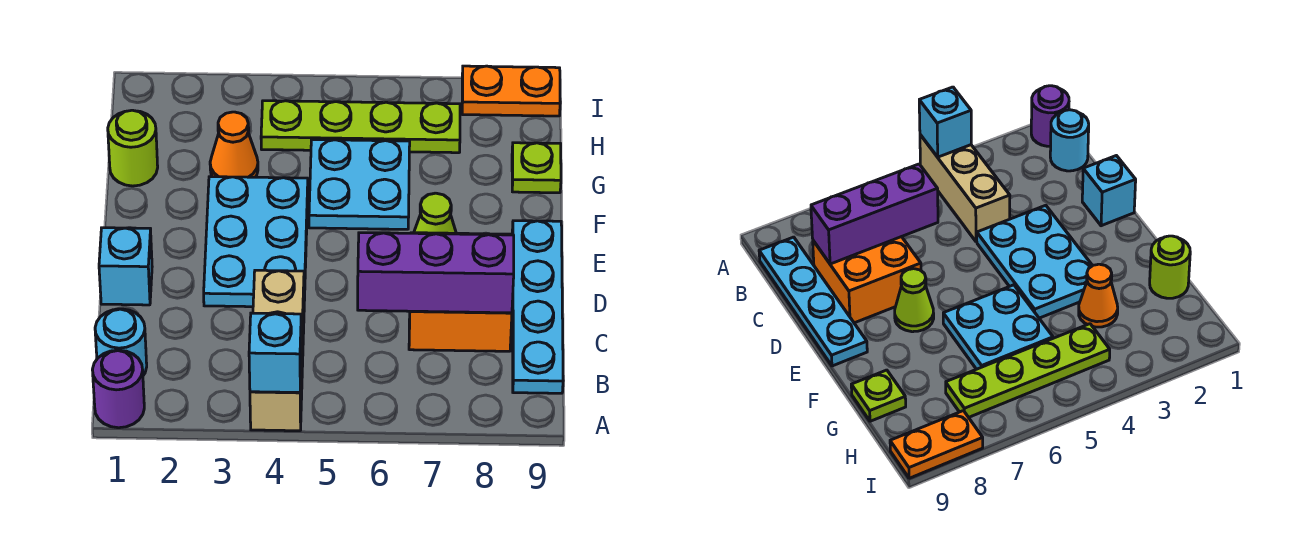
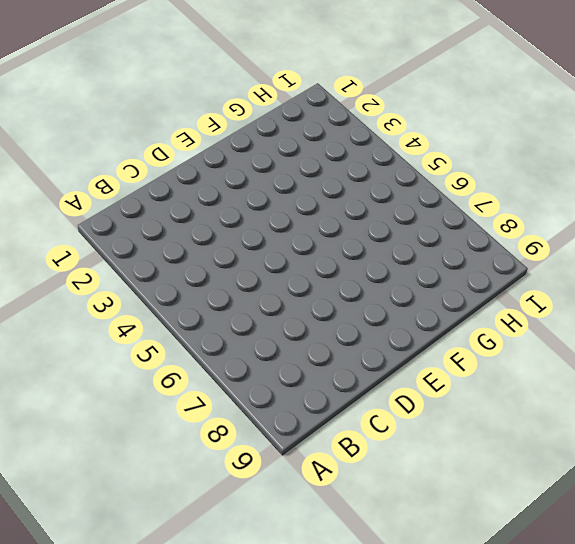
none -> purple 1x1 round brick [92,350,144,428]
none -> tan 1x3 brick [250,270,304,431]
none -> cyan 1x1 round brick [95,309,147,375]

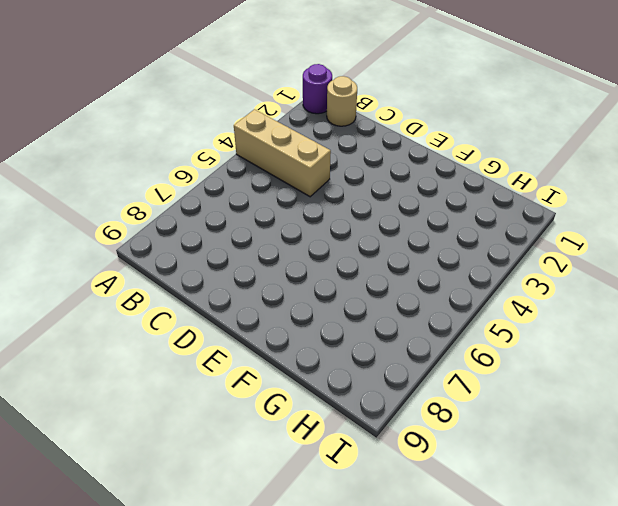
tan 1x1 round brick [327,76,357,126] -> cyan 1x1 round brick [95,309,147,375]
none -> cyan 1x4 plate [512,221,563,393]
none -> orange 2x2 brick [409,233,512,351]
none -> cyan 1x1 brick [99,228,152,305]

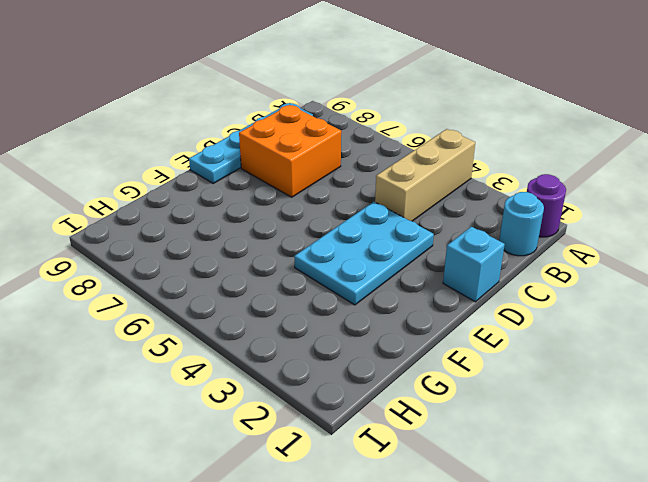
none -> lime 1x1 cone [414,193,456,233]
none -> cyan 2x2 plate [309,140,410,229]
none -> lime 1x1 round brick [108,110,158,186]

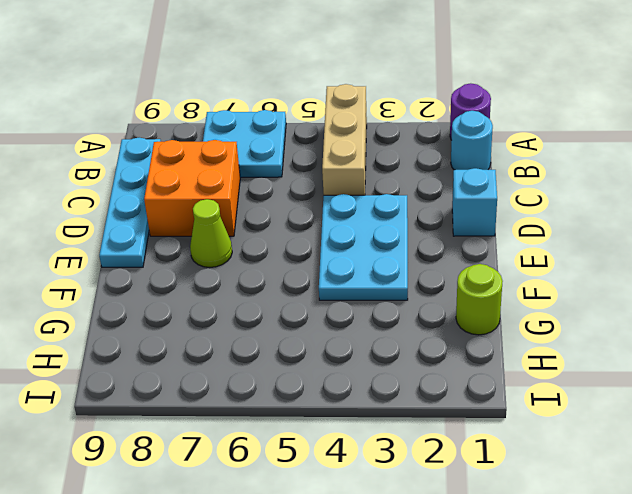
cyan 2x2 plate [203,110,286,177] -> cyan 2x2 plate moved to [309,140,410,229]
none -> orange 1x1 cone [210,112,258,177]
none -> lime 1x1 plate [512,143,561,193]
none -> lime 1x4 plate [261,101,460,153]

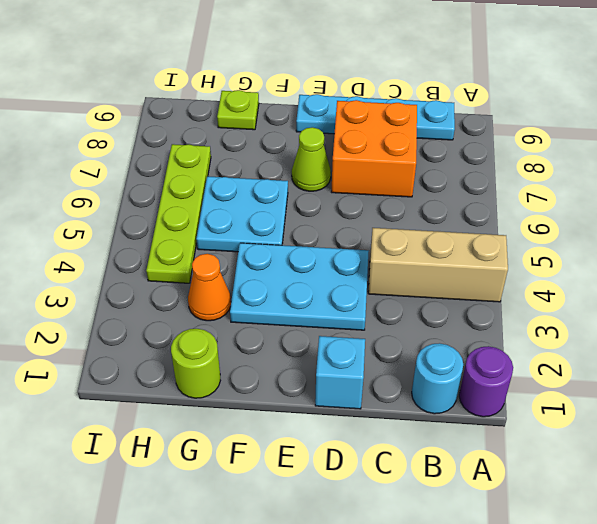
none -> orange 1x2 plate [462,66,560,116]
none -> cyan 1x1 brick [249,313,301,393]
none -> purple 1x3 brick [358,233,514,313]

